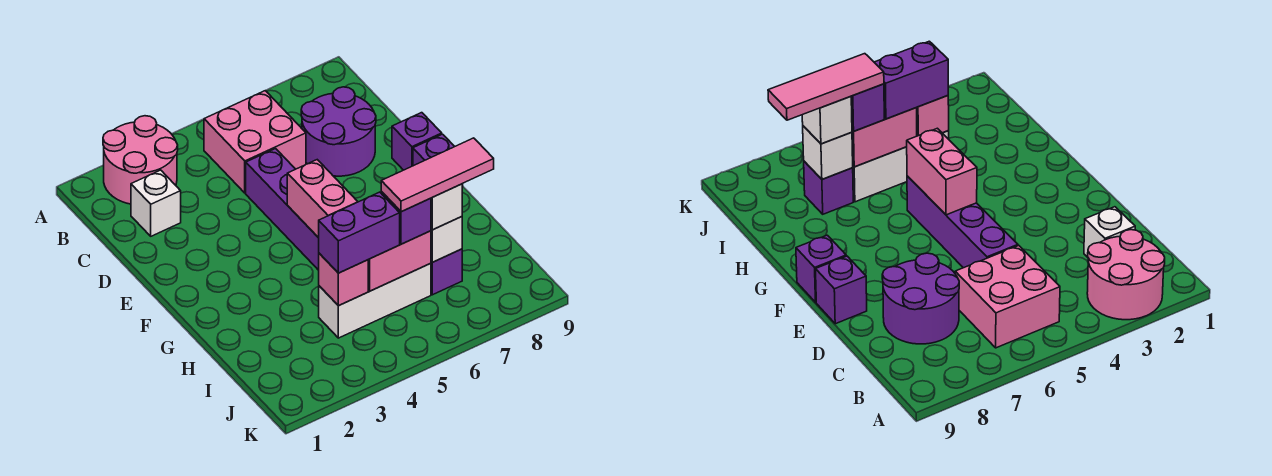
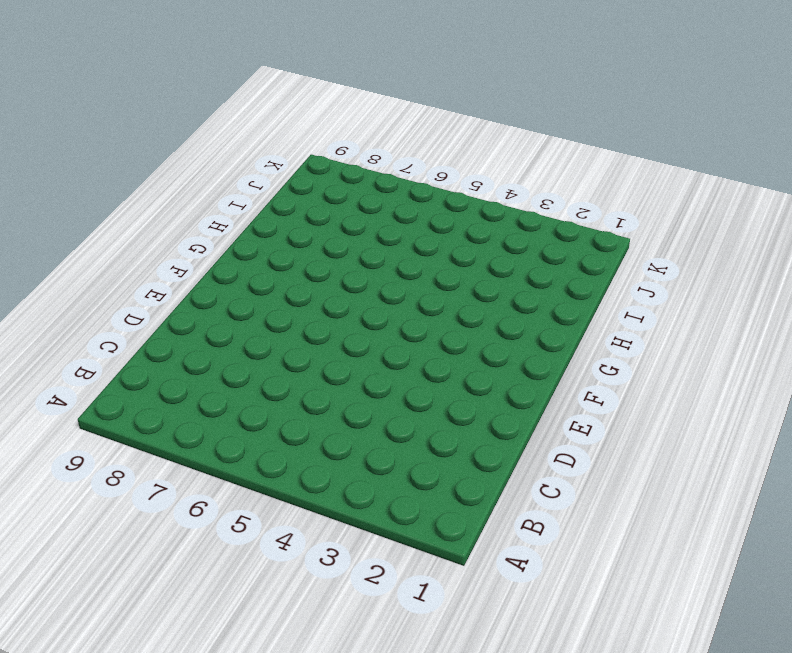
none -> pink 2x2 round brick [103,116,178,204]
none -> pink 2x2 brick [204,91,306,193]
none -> white 1x1 brick [131,170,181,236]

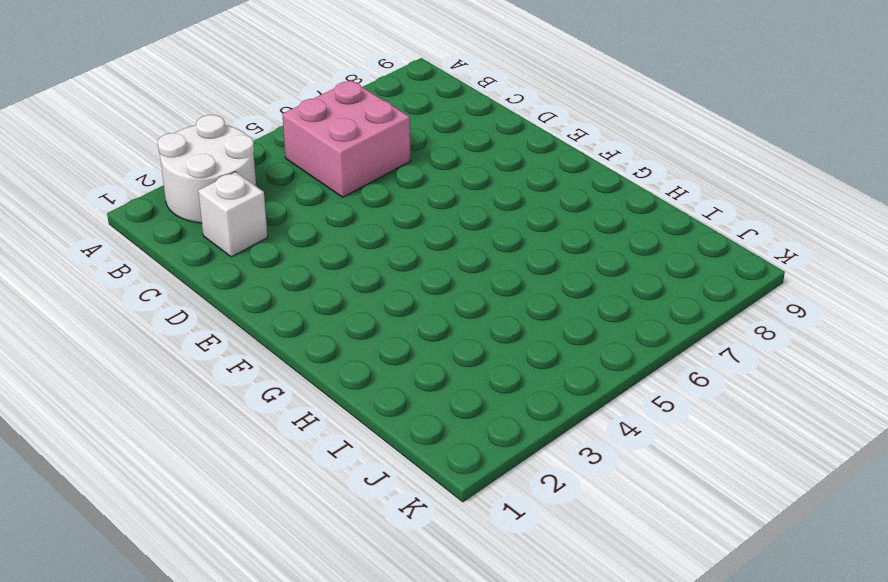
white 2x2 round brick [158,115,256,223] -> pink 2x2 round brick [103,116,178,204]
none -> purple 2x2 round brick [301,87,376,176]
none -> purple 1x4 brick [246,149,319,270]
none -> purple 1x1 brick [392,113,442,170]

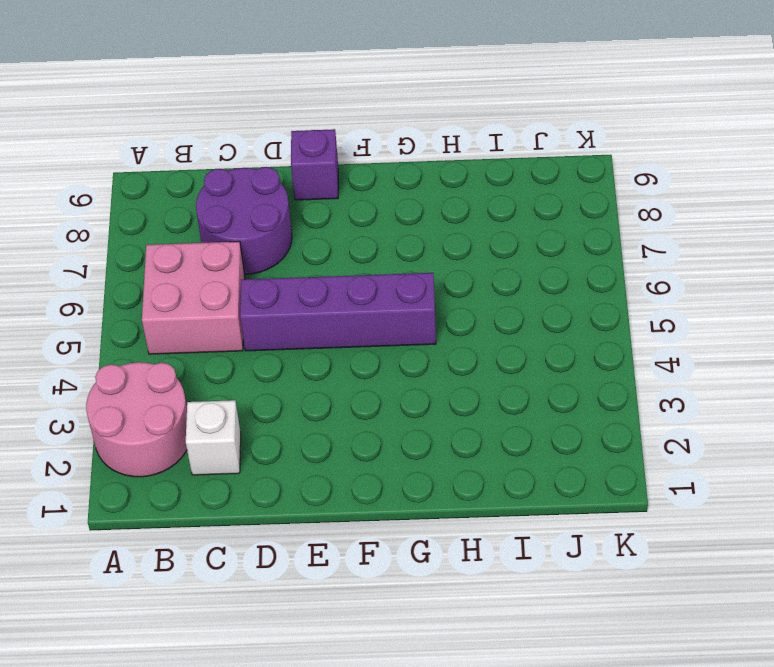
none -> purple 1x1 brick [413,134,463,187]
none -> white 1x3 brick [319,263,431,338]
none -> purple 1x1 brick [431,249,462,295]

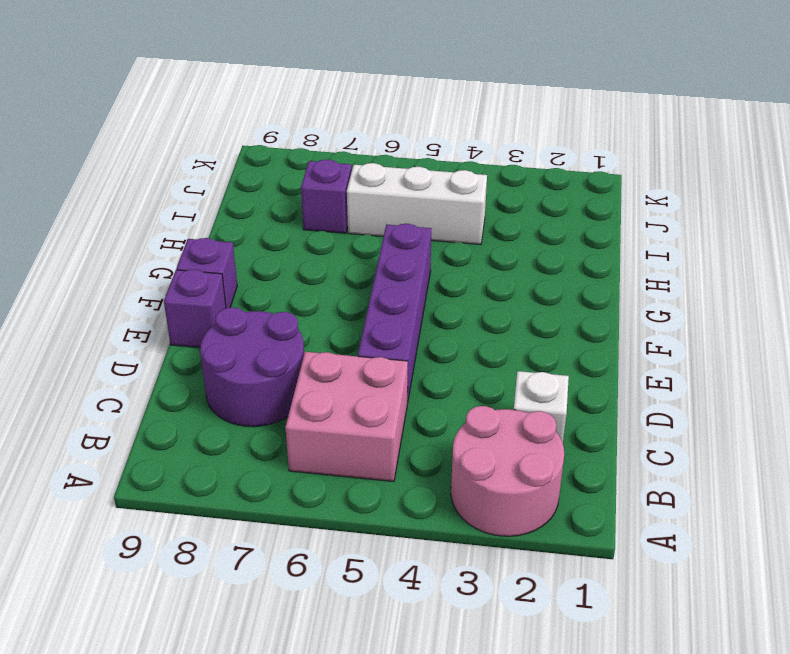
none -> pink 1x2 brick [287,160,358,238]
none -> pink 1x1 brick [319,253,368,306]
none -> pink 1x2 brick [368,231,431,291]

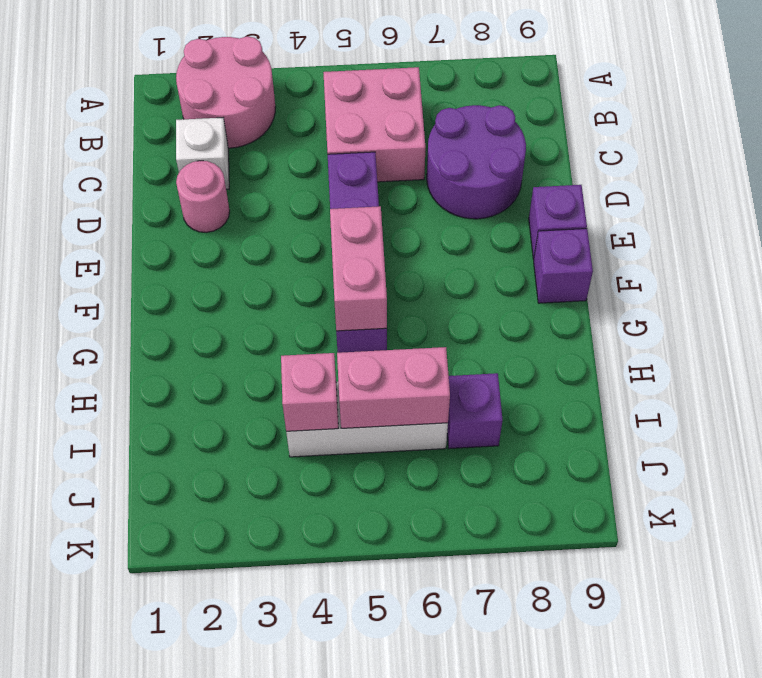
pink 1x1 round brick [176,161,230,233] -> none
none -> white 1x1 brick [431,217,462,262]
none -> purple 1x2 brick [319,192,400,273]
none -> purple 1x1 brick [381,192,431,244]

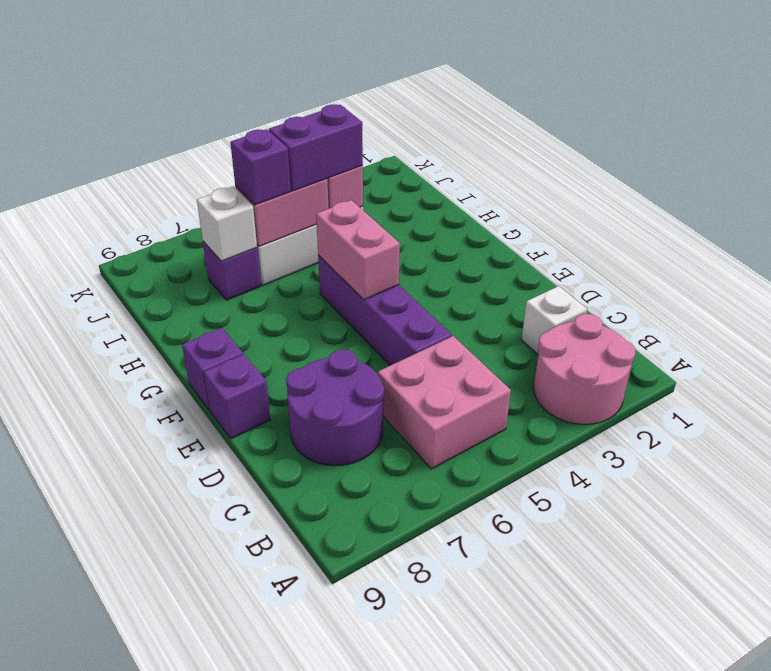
none -> white 1x1 brick [431,184,462,230]
none -> pink 1x3 tile [381,138,494,212]

